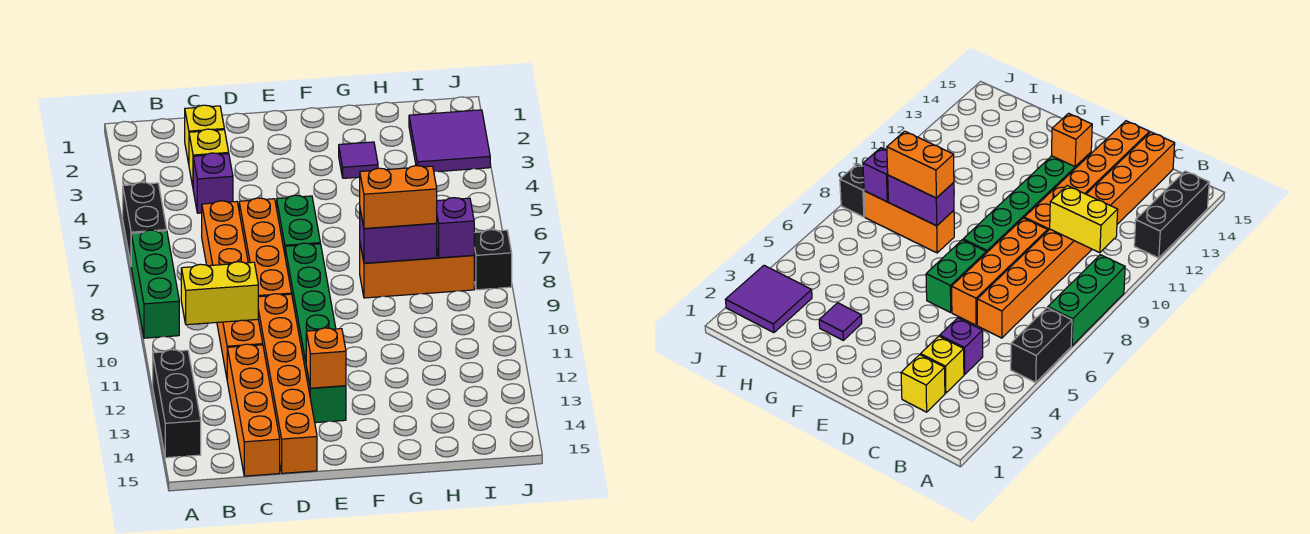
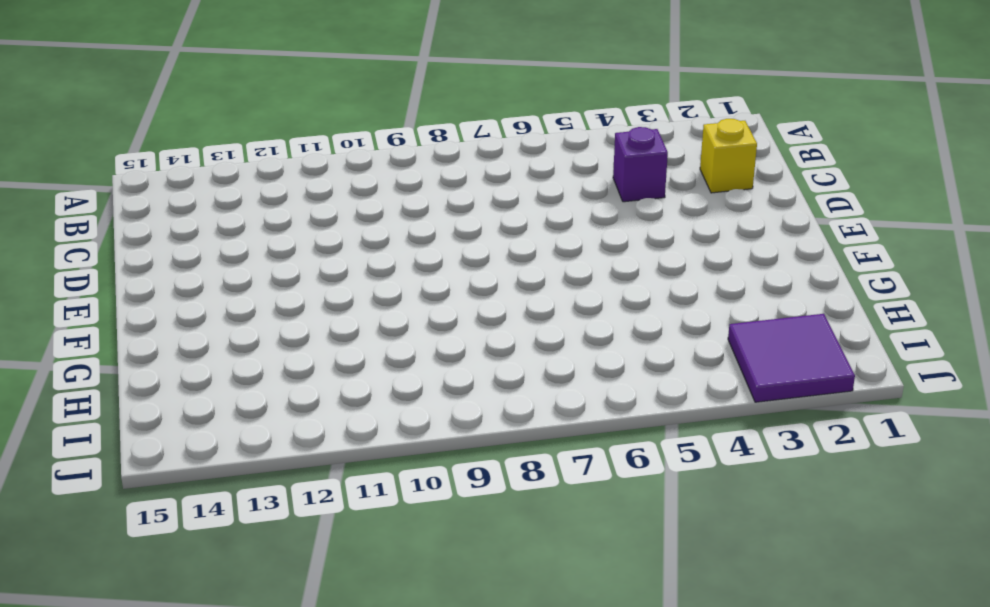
none -> black 1x2 brick [123,182,167,263]
none -> green 1x3 brick [131,230,179,338]
none -> black 1x3 brick [153,350,201,458]

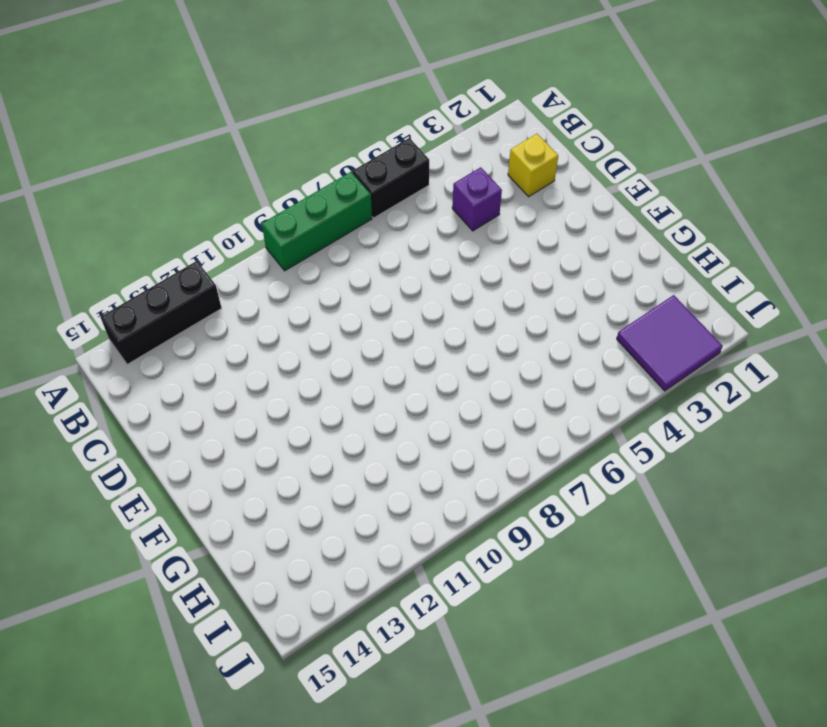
none -> yellow 1x1 brick [189,129,229,186]
none -> orange 1x6 brick [202,201,263,377]
none -> orange 1x4 brick [227,344,280,476]

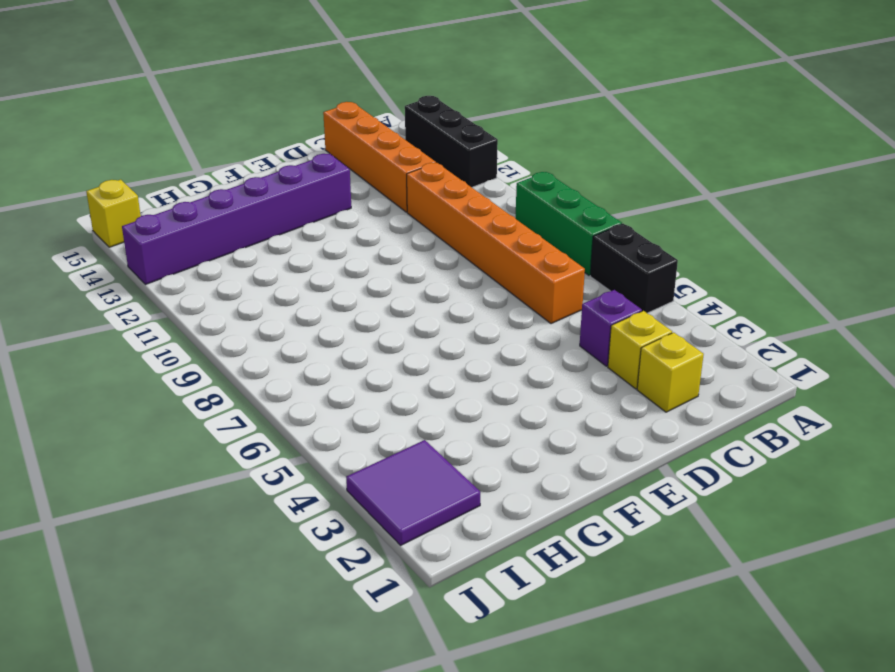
purple 1x6 brick [122,154,351,285] -> green 1x6 brick [285,243,346,423]
yellow 1x1 brick [86,180,141,247] -> none
none -> orange 1x4 brick [239,198,292,297]
none -> orange 1x6 brick [258,294,317,473]
none -> green 1x2 brick [277,195,320,253]

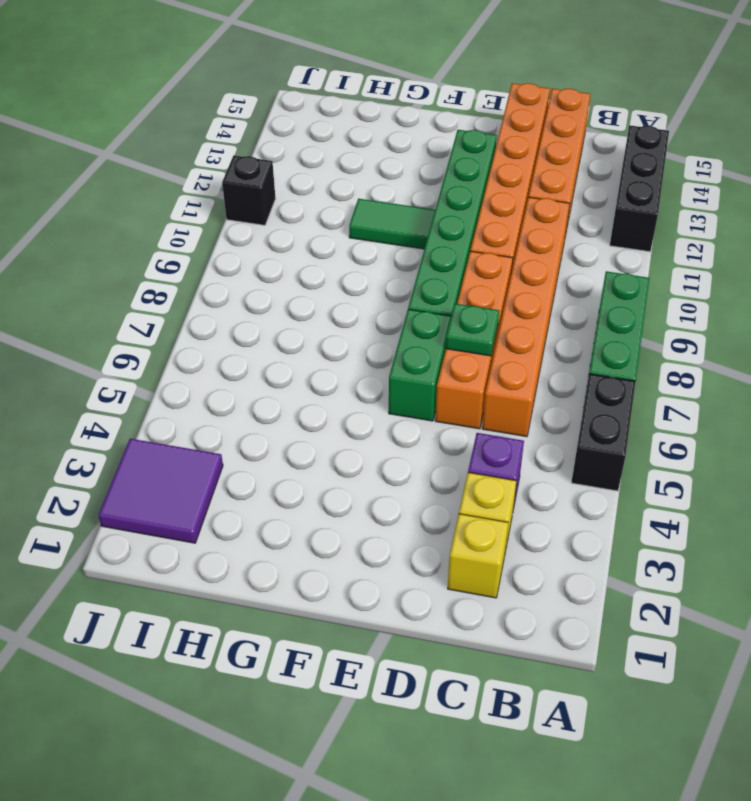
green 1x1 plate [446,304,499,356] -> none
green 1x2 tile [349,199,435,249] -> none
black 1x1 brick [222,156,275,225] -> black 1x1 brick moved to [474,230,512,290]
none -> purple 1x1 tile [339,142,378,178]
none -> orange 1x3 brick [360,245,474,298]
none -> yellow 1x2 brick [181,262,258,325]

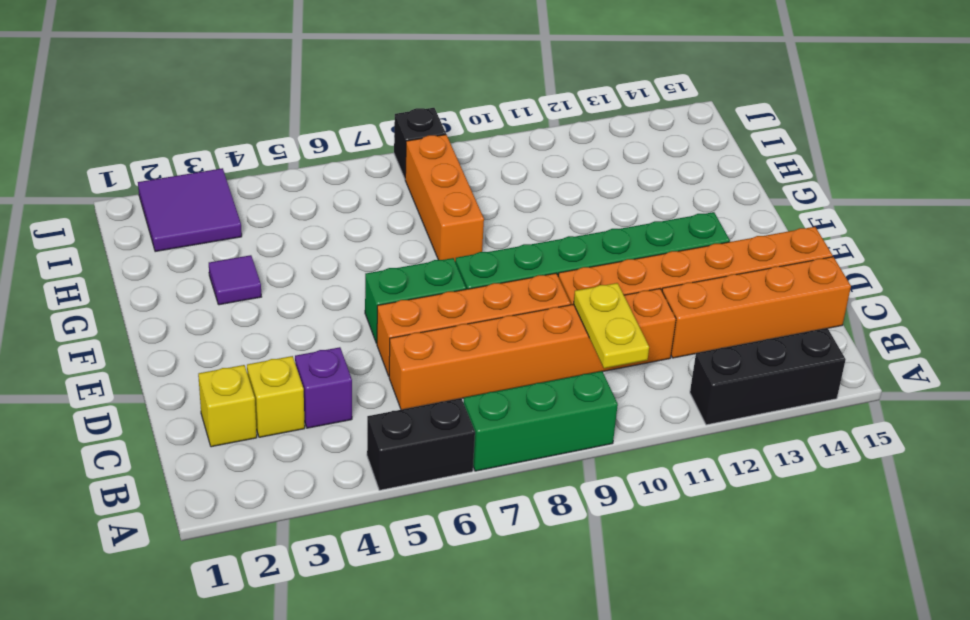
yellow 1x2 plate [574,283,649,368] -> yellow 1x2 brick [181,262,258,325]
none -> orange 1x1 brick [306,328,346,388]
none -> purple 1x2 brick [360,210,437,263]
none -> purple 1x1 brick [436,198,474,258]

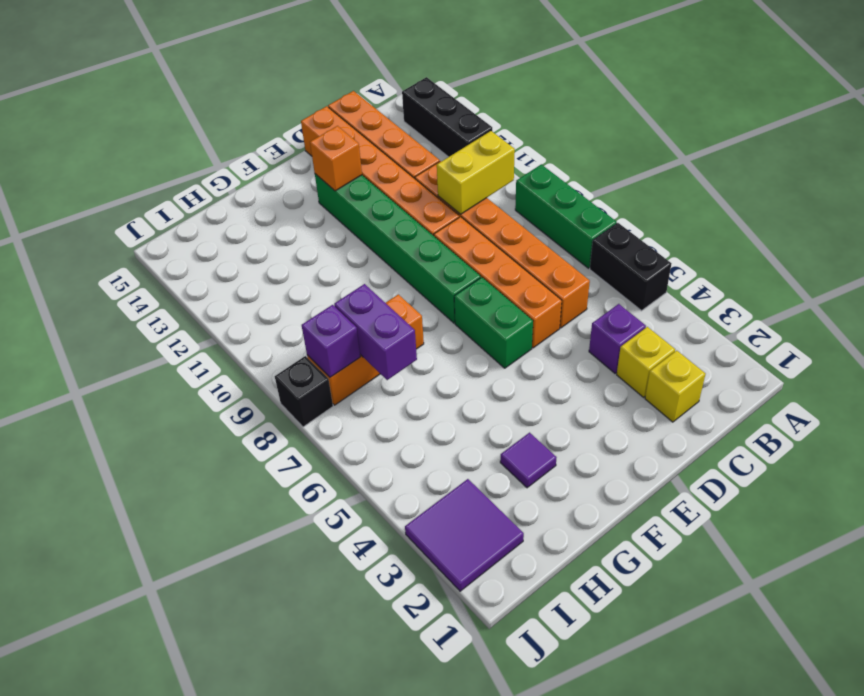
purple 1x2 brick [334,284,417,380] -> purple 1x2 brick turned to [360,210,437,263]
none -> orange 1x2 brick [360,166,437,229]

